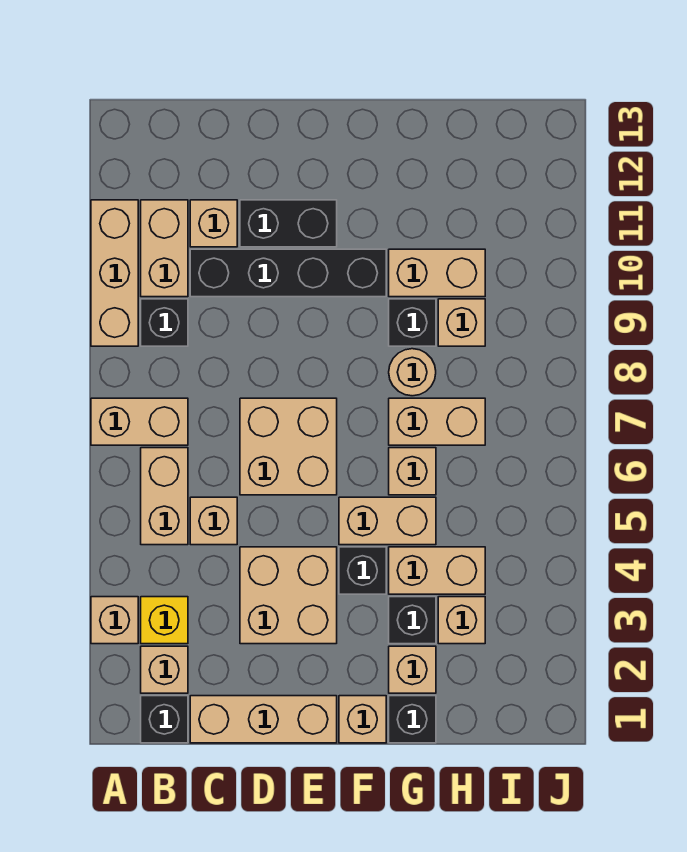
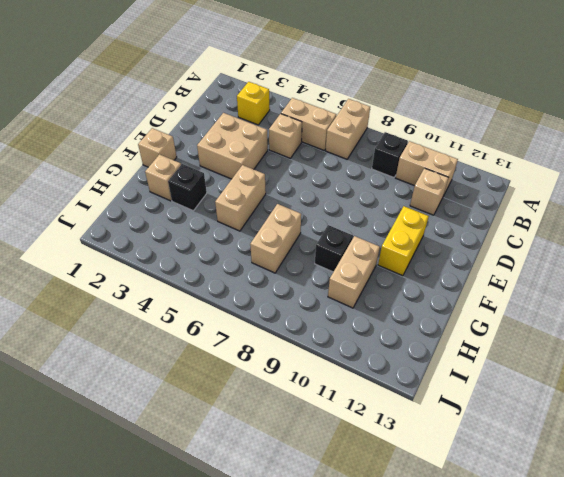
yellow 1x2 brick [378,206,429,276] -> black 1x2 brick [240,200,337,247]
none -> tan 1x1 brick [91,597,138,644]
none -> tan 1x3 brick [91,200,138,346]
none -> black 1x1 brick [141,696,188,743]
none -> tan 1x1 brick [141,646,188,693]

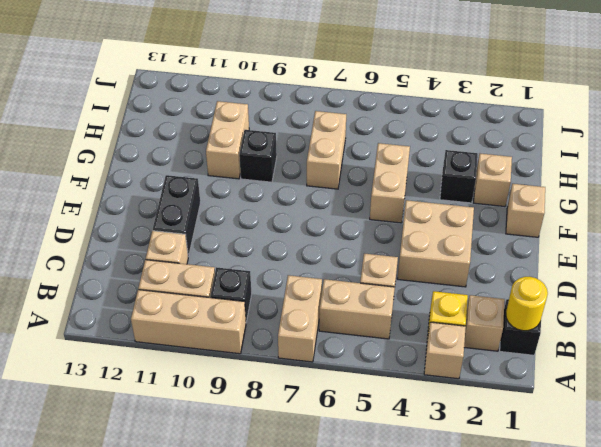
yellow 1x1 round brick [506,277,548,331] -> none
none -> tan 1x3 brick [190,696,337,743]
none -> black 1x4 brick [190,249,386,297]
none -> tan 2x2 brick [240,398,337,495]
none -> black 1x1 brick [339,547,386,594]

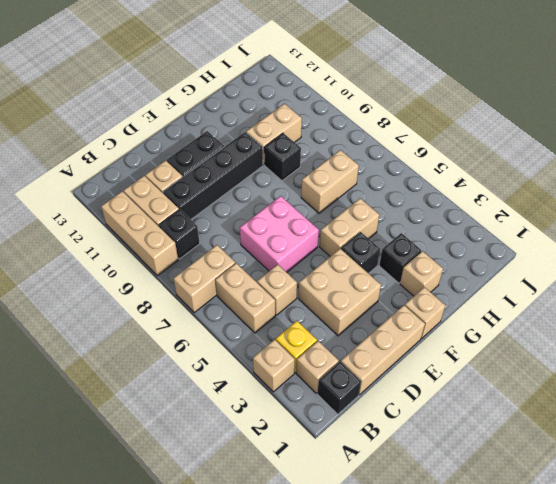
pink 2x2 brick [240,196,319,272] -> tan 2x2 brick [240,398,337,495]
none -> black 1x1 brick [389,696,436,743]
none -> tan 1x2 brick [389,547,485,594]
none -> tan 1x1 brick [389,448,436,495]
none -> tan 1x1 round brick [389,349,436,396]

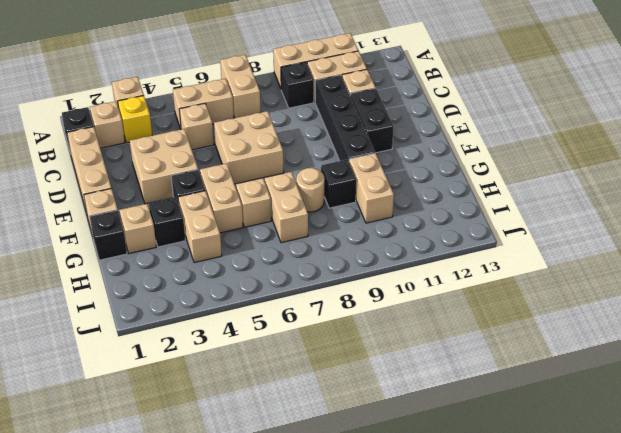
none -> tan 1x1 brick [438,597,485,644]
none -> tan 1x1 brick [438,299,485,346]

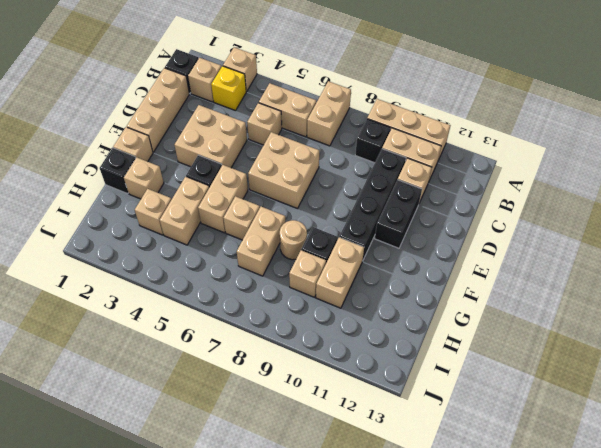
none -> black 1x1 brick [389,597,436,644]

